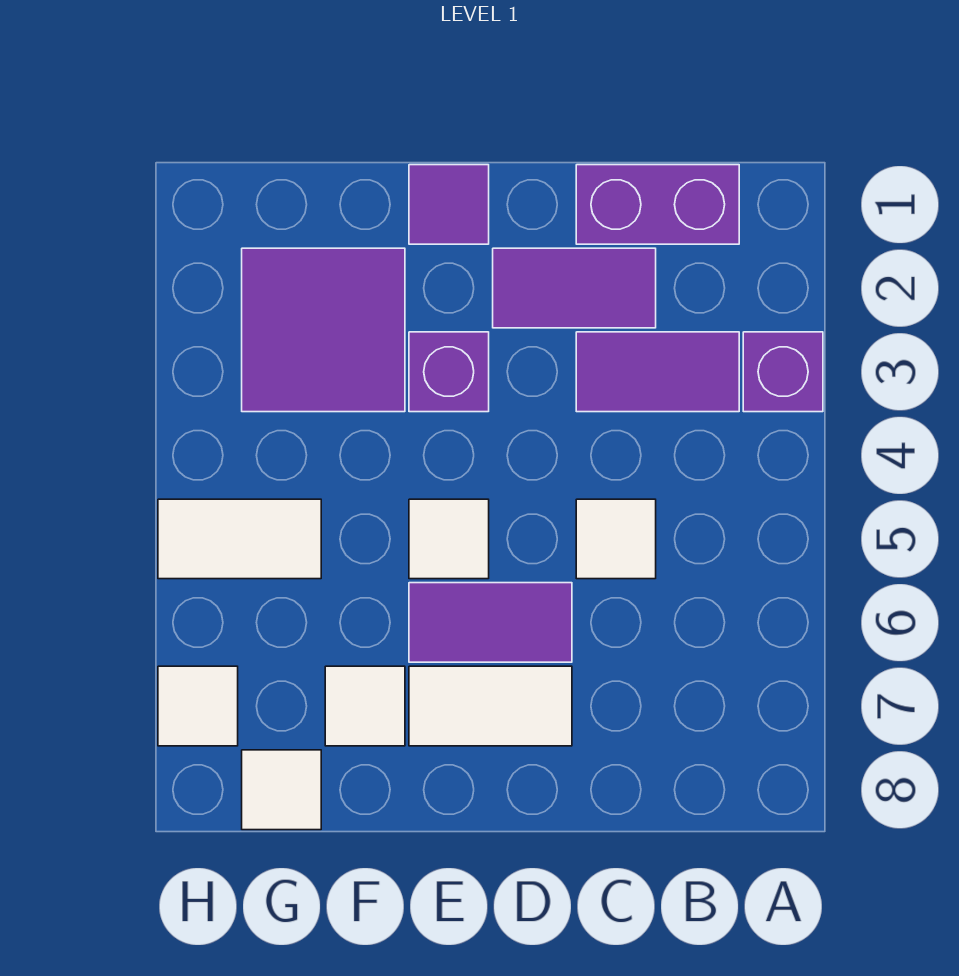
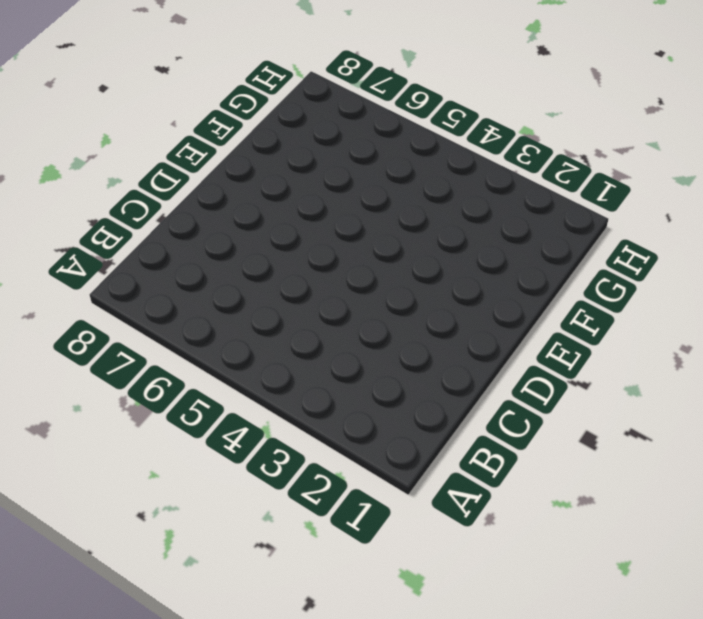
none -> purple 1x1 brick [743,332,823,412]
none -> purple 1x2 brick [576,165,739,244]
none -> purple 1x2 tile [576,332,739,412]

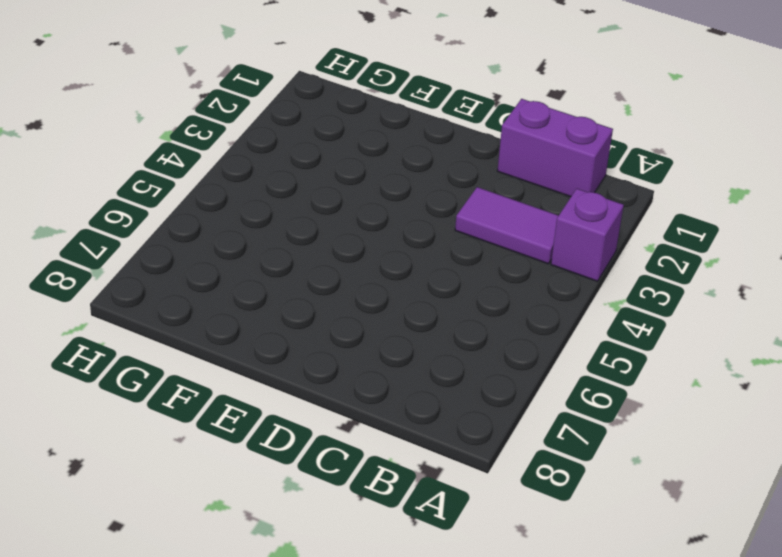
none -> purple 1x2 tile [493,248,656,328]
none -> white 1x1 tile [576,499,656,579]
none -> purple 1x2 tile [409,583,572,662]

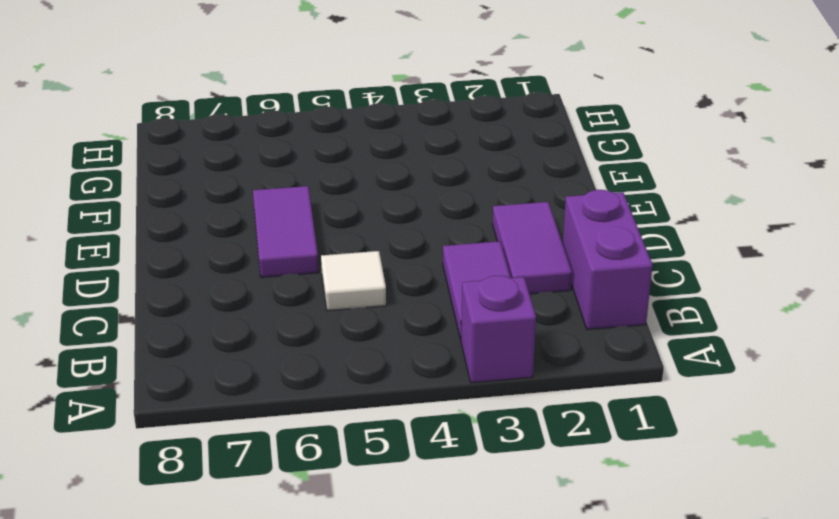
none -> white 1x2 tile [409,666,572,746]
none -> purple 1x1 tile [409,165,489,244]
none -> purple 1x1 brick [409,332,489,412]

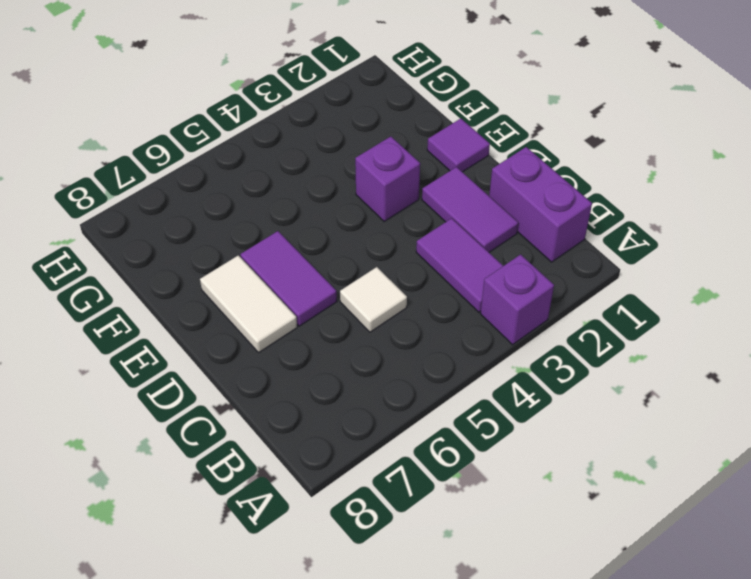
none -> white 1x1 tile [409,499,489,579]
none -> purple 2x2 tile [242,248,405,412]
none -> white 1x1 tile [325,666,405,746]

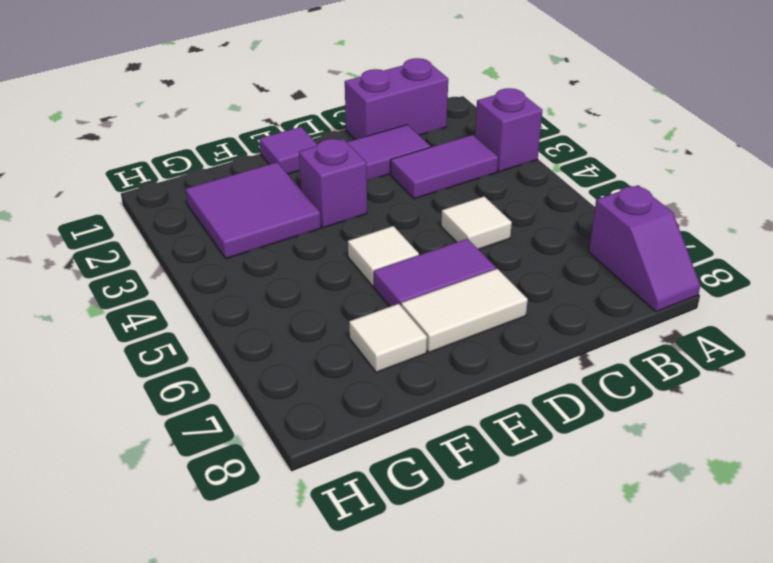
purple 1x2 slope [589,185,700,312] -> none
none -> white 1x2 tile [158,499,321,579]
none -> white 1x1 tile [242,750,321,830]
none -> white 1x1 tile [158,666,238,746]

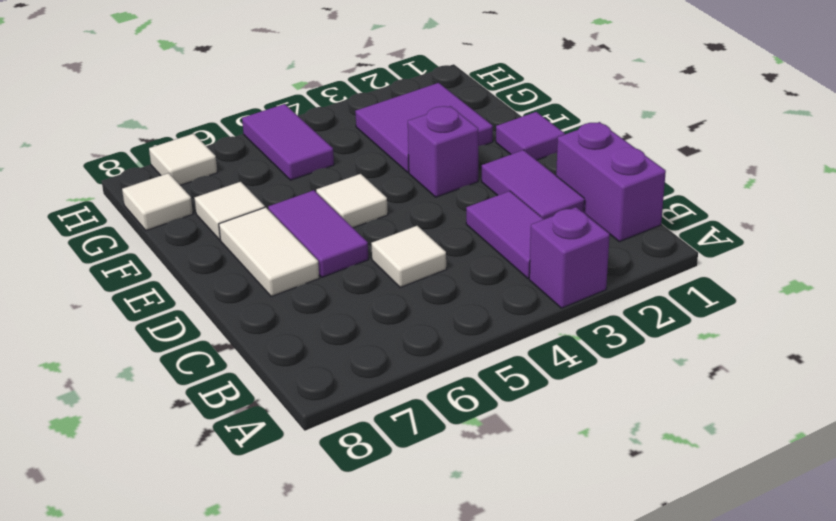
purple 1x2 tile [242,104,334,180] -> white 1x2 tile [158,499,321,579]

